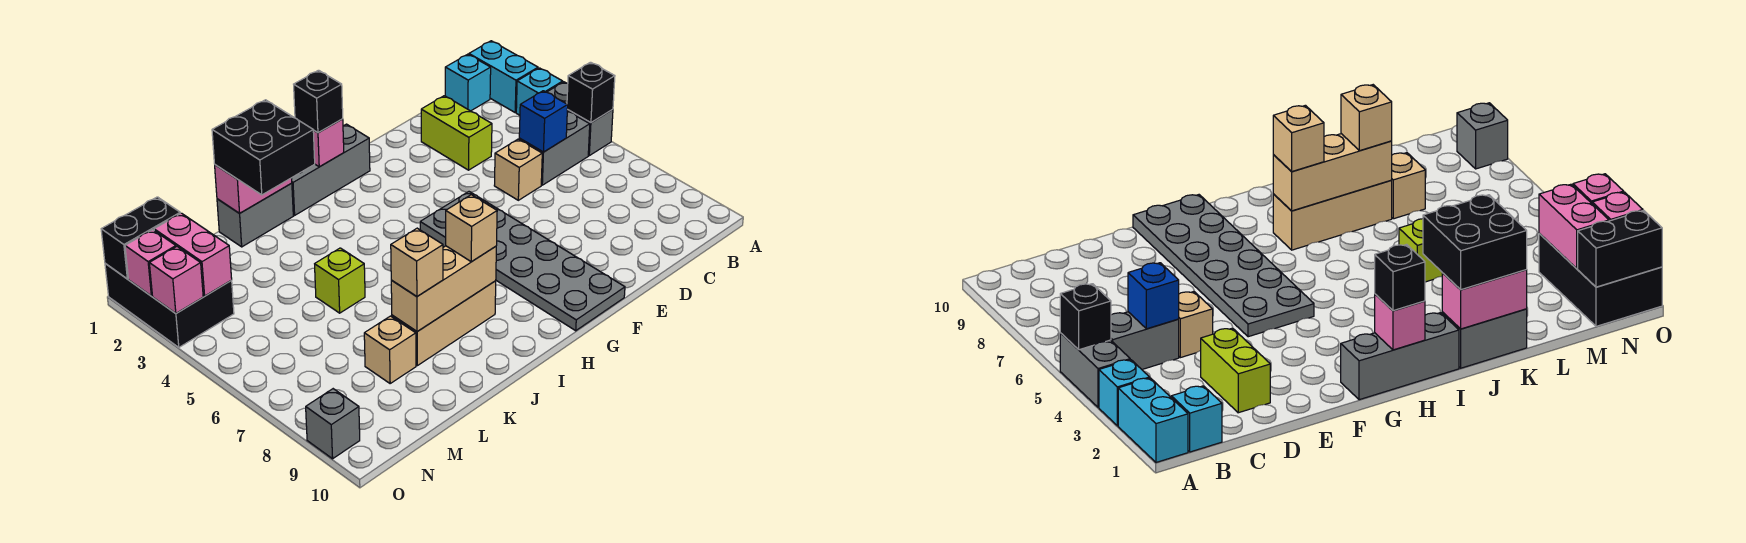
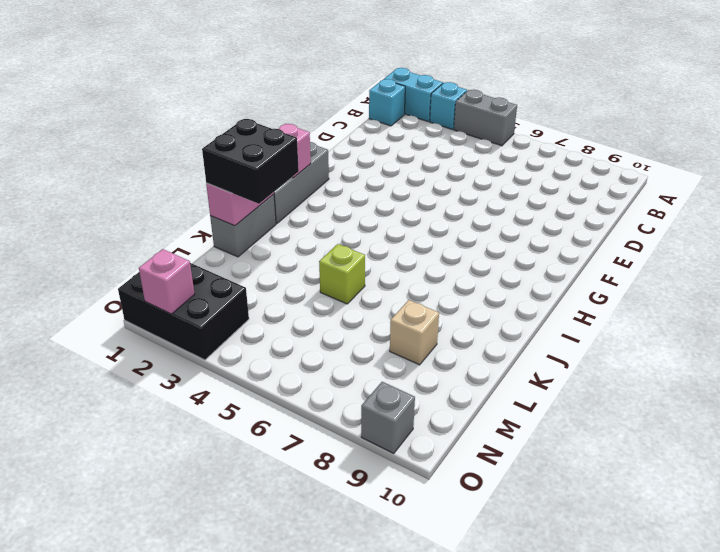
none -> grey 1x2 brick [519,111,590,185]
none -> lime 1x2 brick [421,96,492,170]
none -> tan 1x1 brick [494,139,542,200]

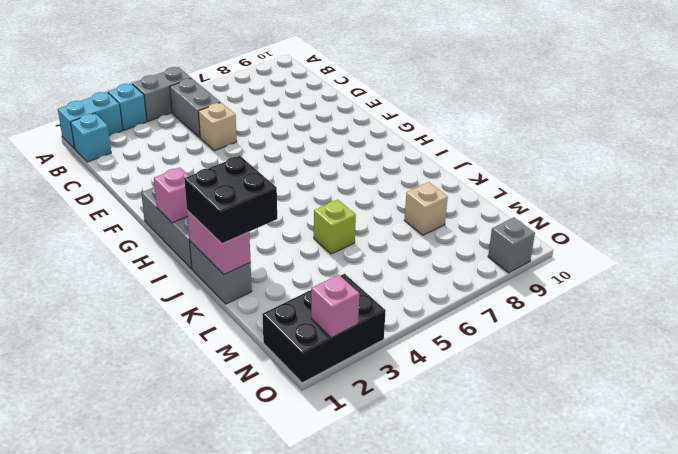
none -> lime 1x2 brick [421,96,492,170]
none -> grey 2x6 plate [420,192,625,331]
none -> tan 1x3 brick [392,281,496,366]

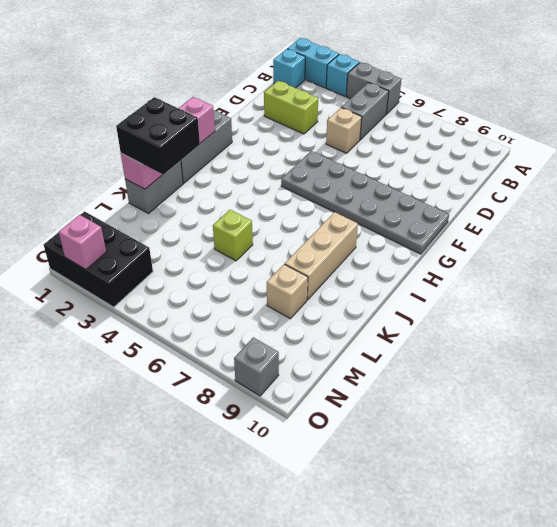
none -> black 1x1 brick [567,62,615,123]
none -> blue 1x1 brick [519,91,568,152]
none -> tan 1x3 brick [391,246,496,332]

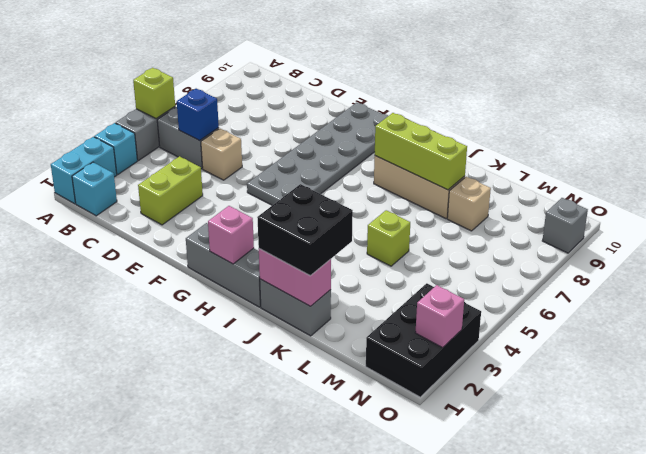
lime 1x1 brick [133,68,175,119] -> black 1x1 brick [567,62,615,123]
lime 1x3 brick [375,113,467,190] -> tan 1x3 brick [391,246,496,332]
none -> black 1x2 brick [101,197,180,279]
none -> pink 1x2 brick [154,213,232,296]
none -> pink 1x1 brick [149,247,203,313]

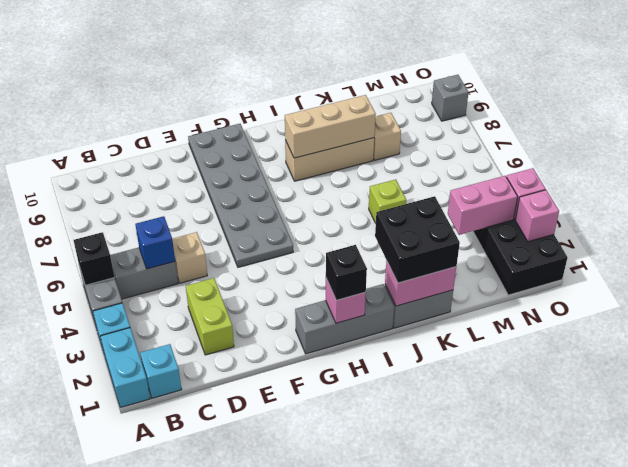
pink 1x2 brick [448,176,518,235] -> pink 1x2 brick turned to [154,213,232,296]
none -> black 1x2 brick [101,197,180,279]
none -> tan 1x1 brick [446,195,497,261]
none -> tan 1x1 brick [391,228,443,296]

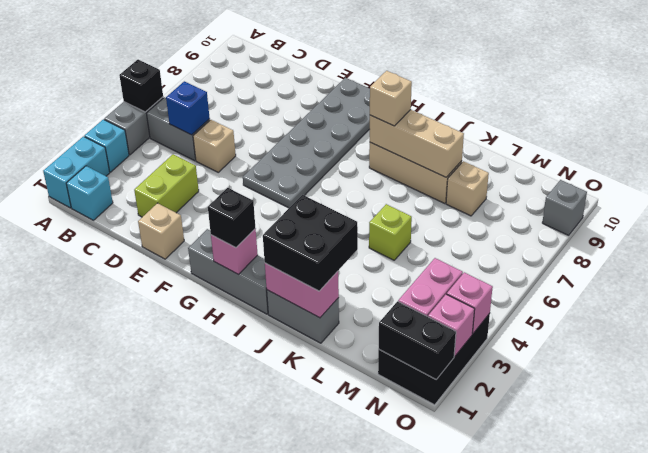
tan 1x1 brick [138,203,184,259] -> tan 1x1 brick moved to [391,228,443,296]

